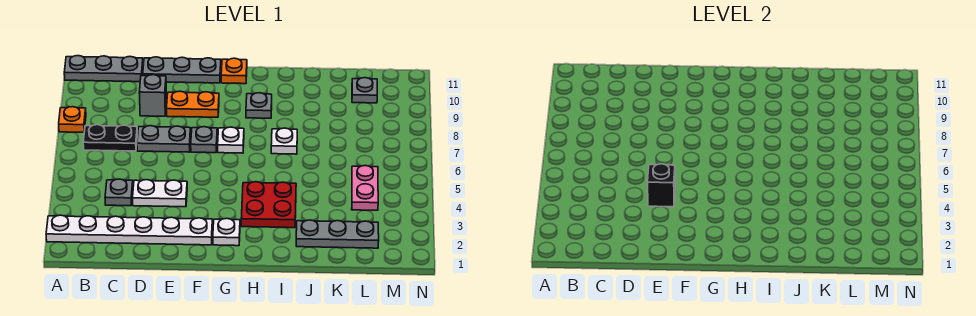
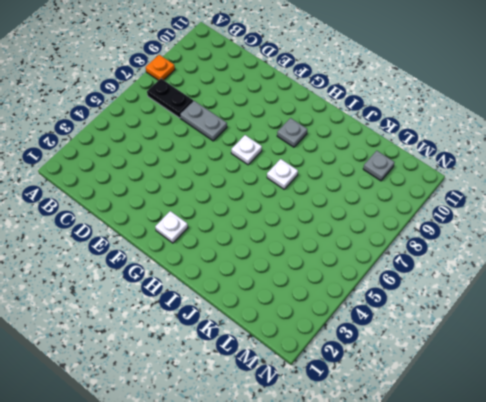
none -> white 1x6 plate [46,215,213,245]
none -> grey 1x3 plate [64,56,143,82]
none -> grey 1x1 plate [105,179,133,206]

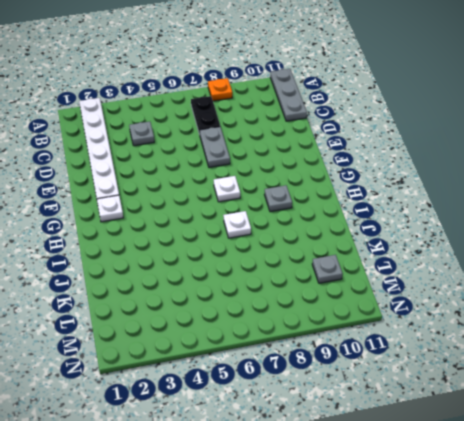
none -> white 1x2 plate [133,180,187,207]
none -> grey 1x1 brick [139,75,167,116]
none -> grey 1x3 plate [143,57,221,83]

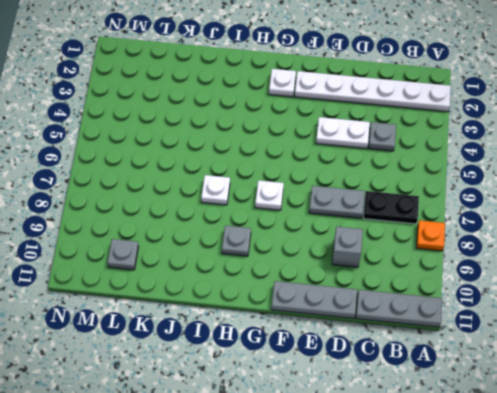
none -> orange 1x2 plate [166,91,219,117]
none -> grey 1x1 plate [191,127,217,153]
none -> orange 1x1 plate [221,58,247,84]

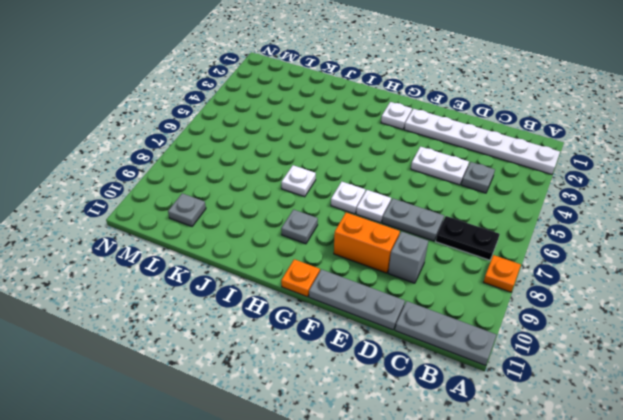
orange 1x2 brick [334,213,400,273] -> orange 1x2 plate [166,91,219,117]
white 1x1 plate [356,190,391,223] -> grey 1x1 plate [191,127,217,153]
none -> red 2x2 plate [241,182,296,228]
none -> grey 1x3 plate [296,220,379,248]
none -> pink 1x2 plate [352,166,378,210]

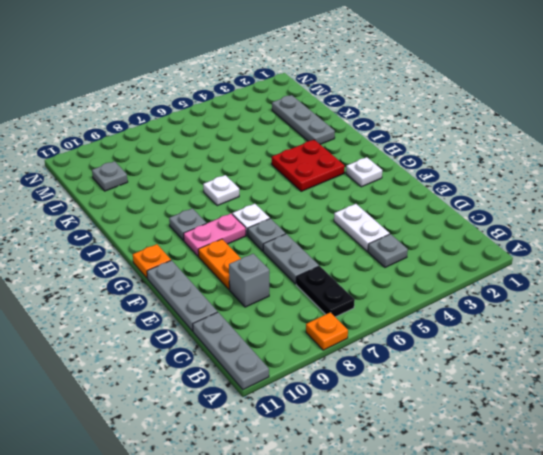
pink 1x2 plate [184,214,246,256] -> pink 1x2 plate moved to [352,166,378,210]
none -> white 1x6 plate [46,215,213,245]
none -> black 1x1 brick [648,164,675,207]

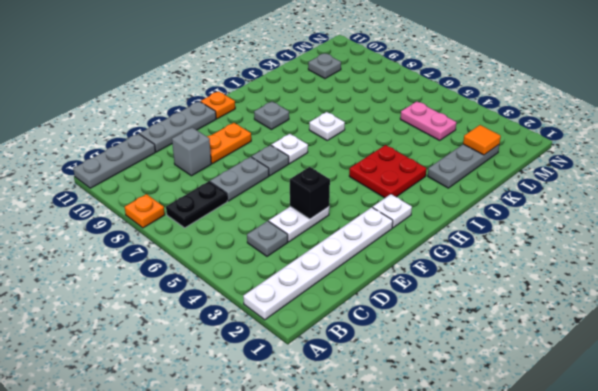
orange 1x1 tile [463,125,501,155] -> none

